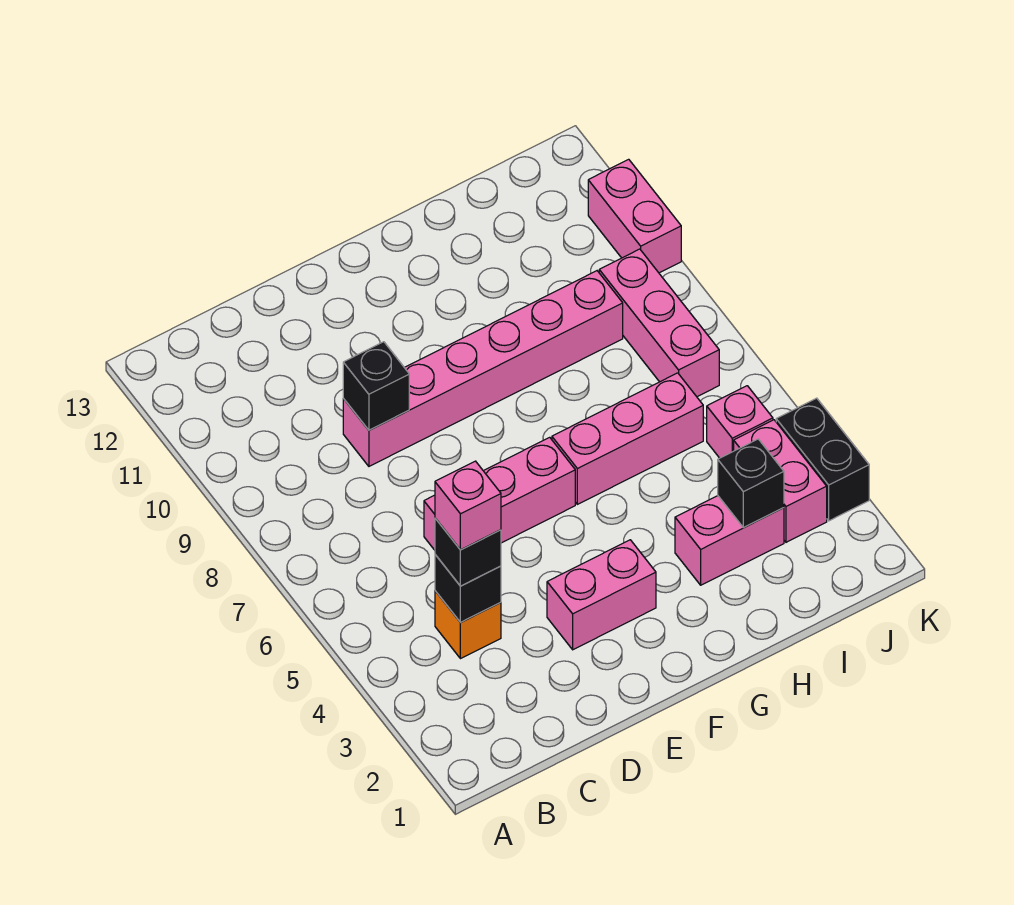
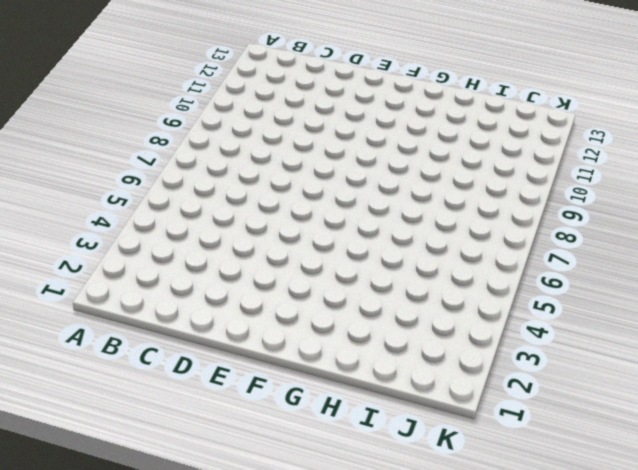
none -> orange 1x1 brick [435,591,501,659]
none -> pink 1x3 brick [424,437,575,550]
none -> pink 1x6 brick [343,271,623,466]

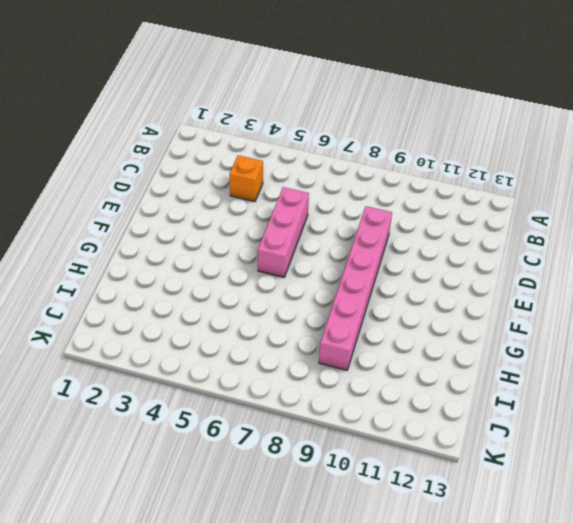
none -> pink 1x2 brick [547,540,656,650]
none -> pink 1x3 brick [552,373,703,504]
none -> pink 1x2 brick [675,496,784,585]

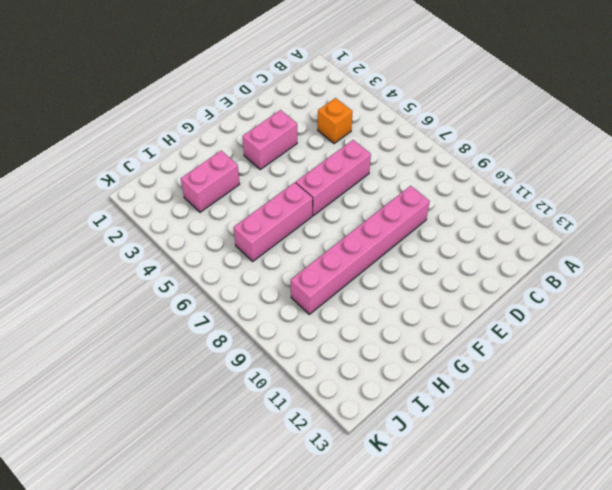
none -> pink 1x2 brick [734,420,827,542]
none -> pink 1x1 brick [707,386,773,458]
none -> pink 1x3 brick [599,249,719,397]

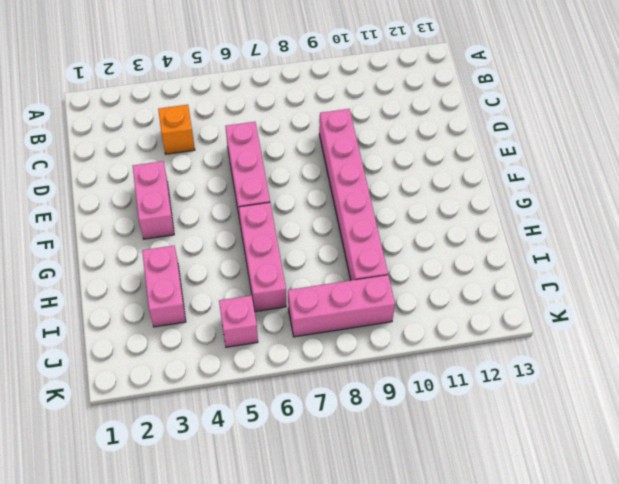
none -> pink 1x2 brick [734,420,827,542]
none -> black 1x2 brick [776,398,869,521]
none -> pink 1x2 brick [588,159,681,273]

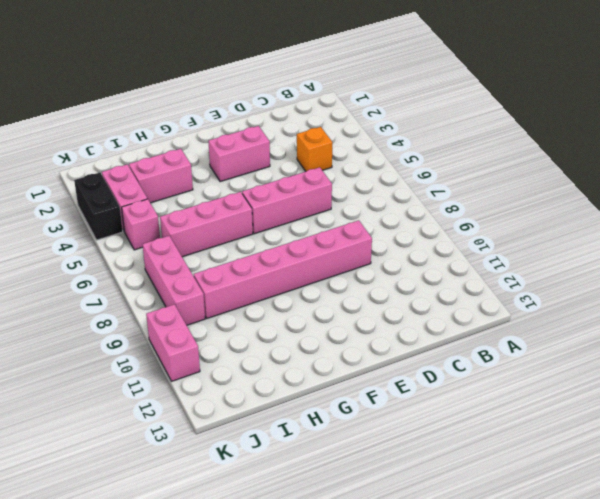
none -> black 1x1 brick [435,555,501,622]
none -> black 1x1 brick [343,342,409,430]
none -> black 1x1 brick [718,439,784,528]

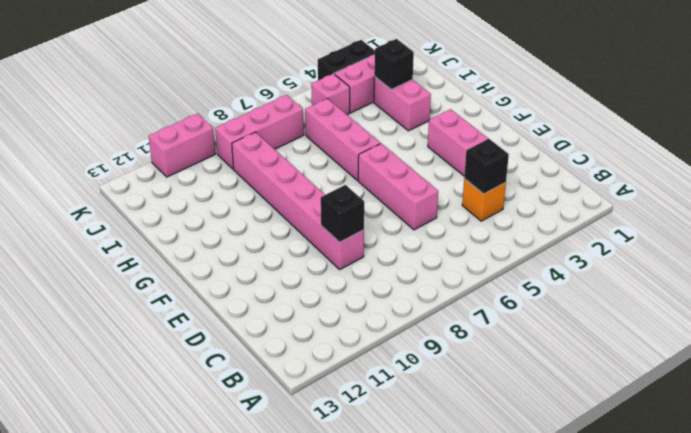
none -> black 1x1 brick [435,518,501,586]
none -> pink 1x1 brick [435,461,501,550]

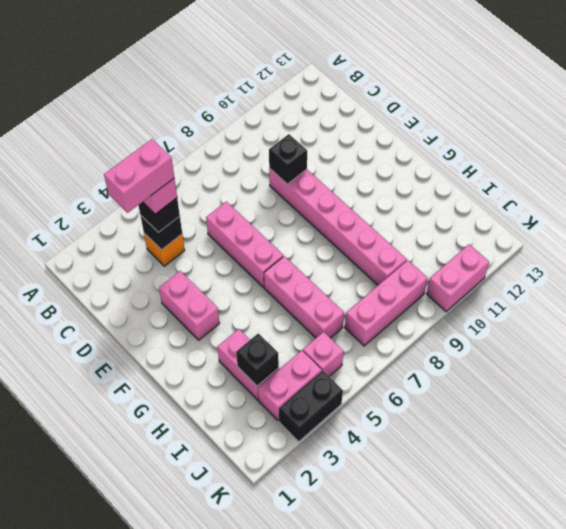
pink 1x2 brick [104,139,174,213] -> none

